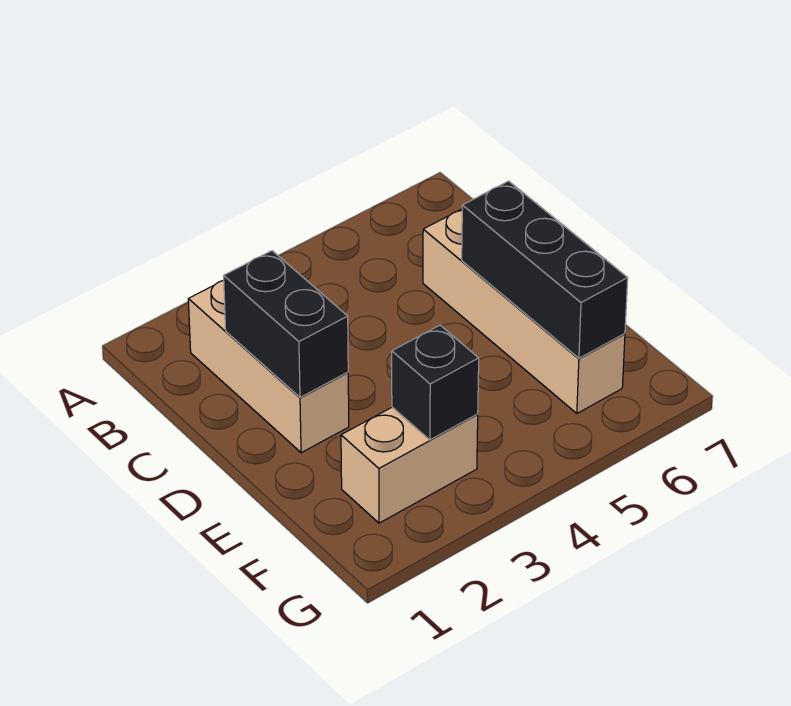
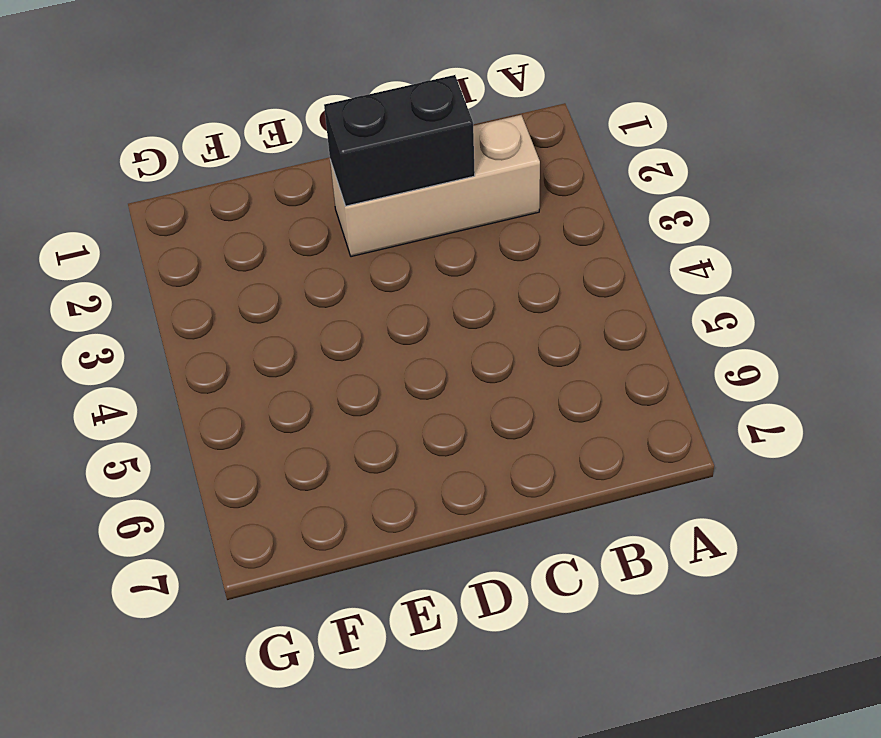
none -> tan 1x4 brick [423,209,625,413]
none -> tan 1x2 brick [341,407,478,523]

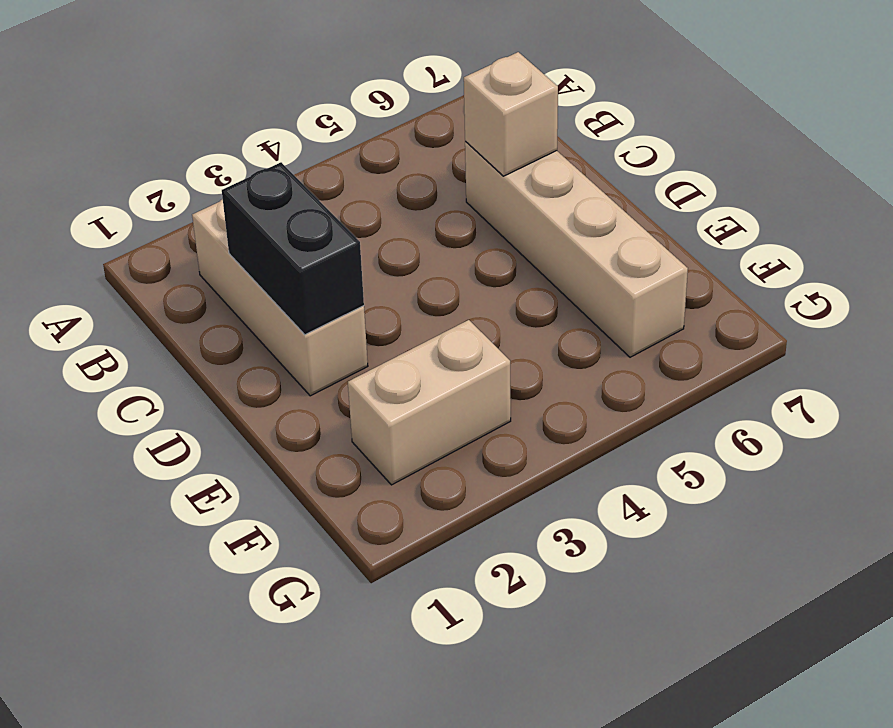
tan 1x1 brick [464,52,558,176] -> none
none -> black 1x3 brick [462,181,628,358]
none -> black 1x1 brick [392,325,479,440]

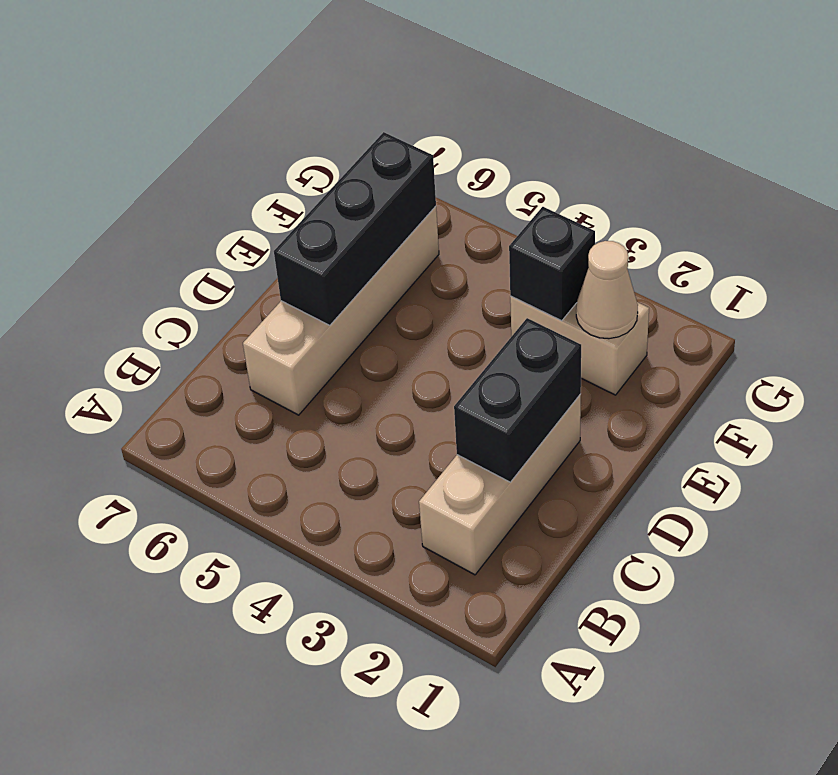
tan 1x1 cone [576,241,638,339] -> none

